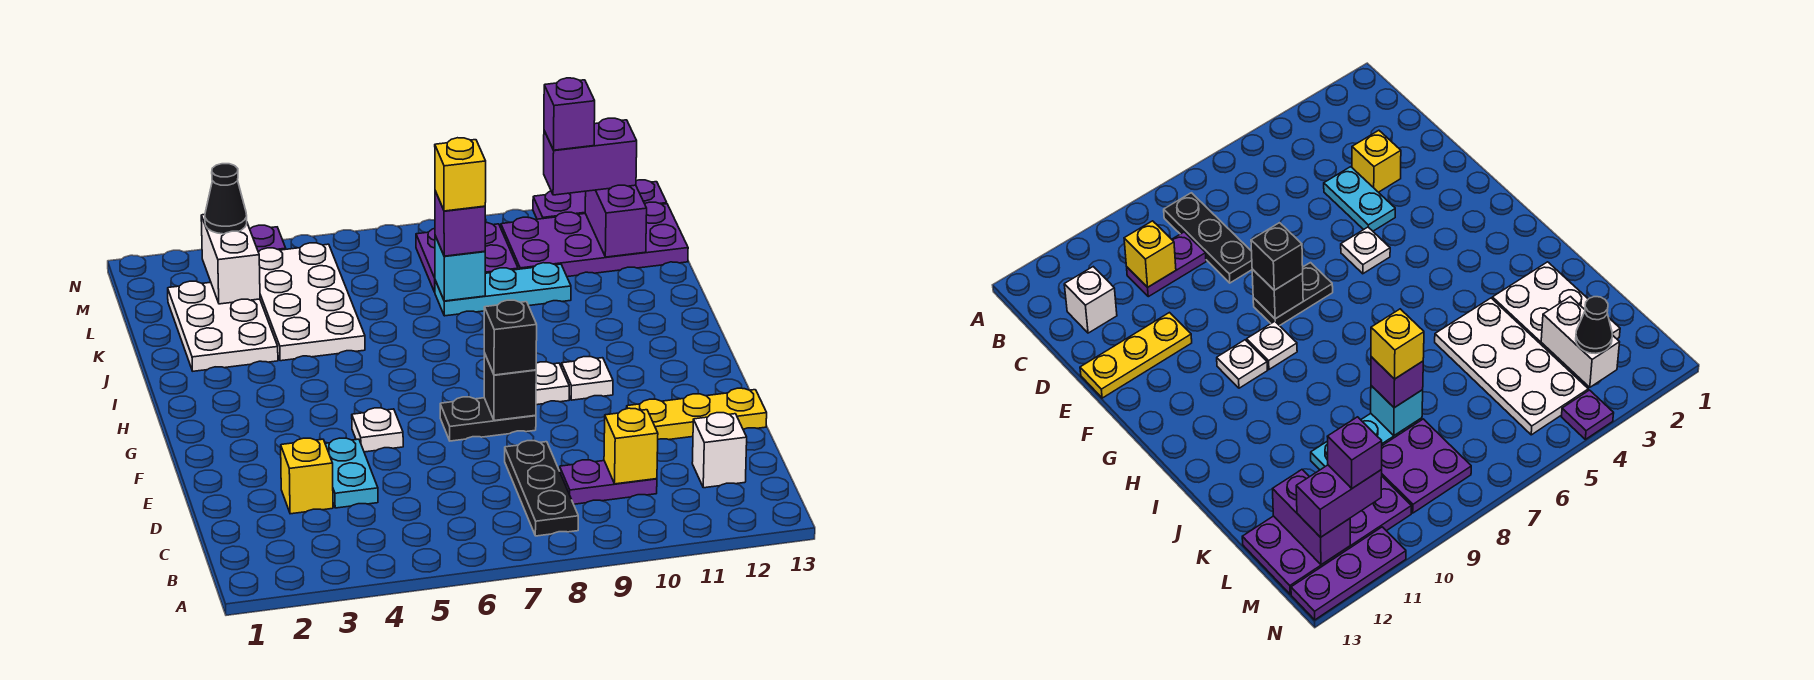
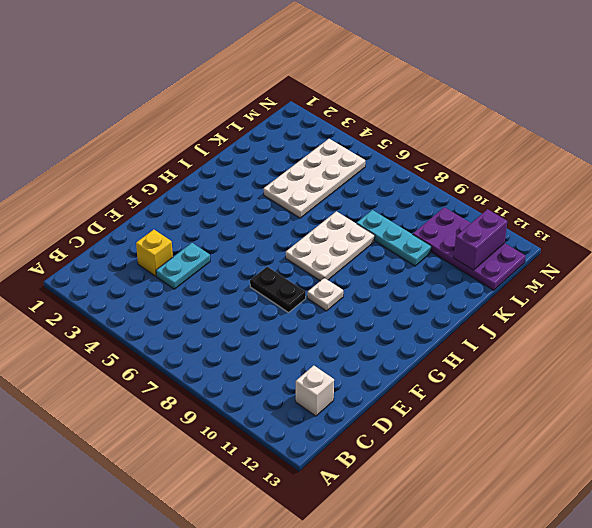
white 2x3 plate [286,211,375,281] -> white 2x3 plate moved to [168,281,278,371]
none -> black 1x3 plate [505,440,578,536]
none -> purple 1x2 plate [560,460,657,504]
none -> yellow 1x3 plate [626,388,767,440]

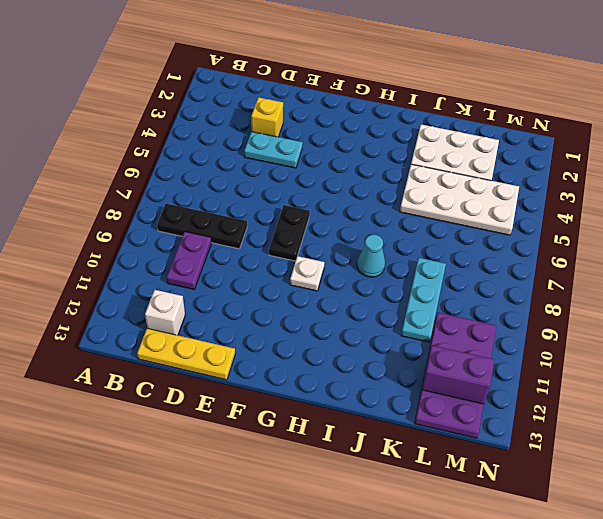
yellow 1x3 plate [137,328,235,380] -> yellow 1x3 plate turned to [626,388,767,440]
cyan 1x1 cone [357,235,385,277] -> none
none -> white 1x1 plate [352,408,403,452]
none -> white 1x1 plate [561,357,613,400]
none -> purple 2x2 plate [416,223,518,292]

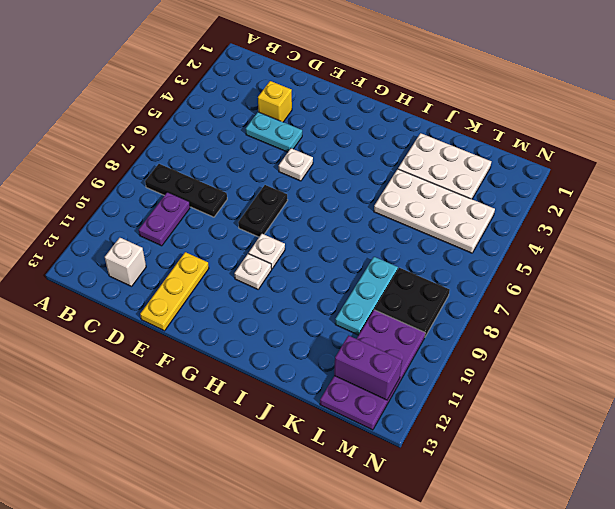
black 2x2 plate [374,268,450,336] -> purple 2x2 plate [416,223,518,292]
none -> purple 1x1 plate [250,225,286,252]
none -> purple 1x3 plate [533,180,667,219]
none -> yellow 1x1 brick [604,408,658,484]

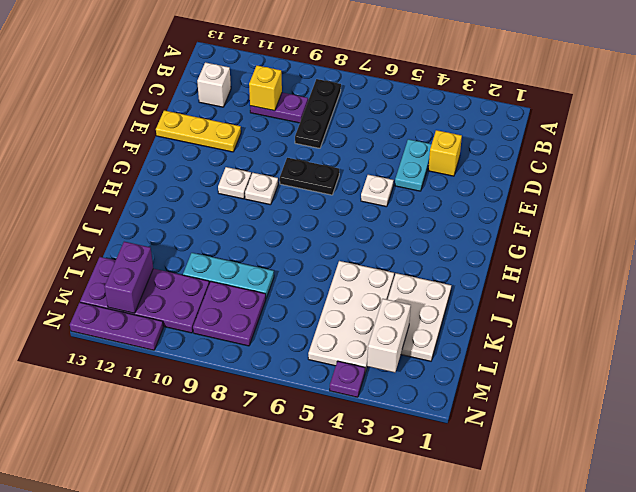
none -> black 1x1 brick [484,353,536,421]
none -> cyan 1x1 brick [435,236,485,301]
none -> black 1x1 brick [484,300,537,375]

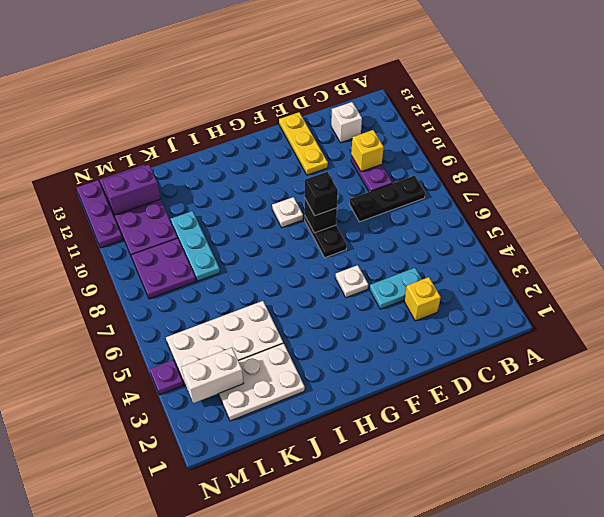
none -> white 1x1 plate [561,357,613,400]
none -> cyan 1x1 brick [435,236,485,301]
none -> purple 1x1 brick [435,191,485,256]

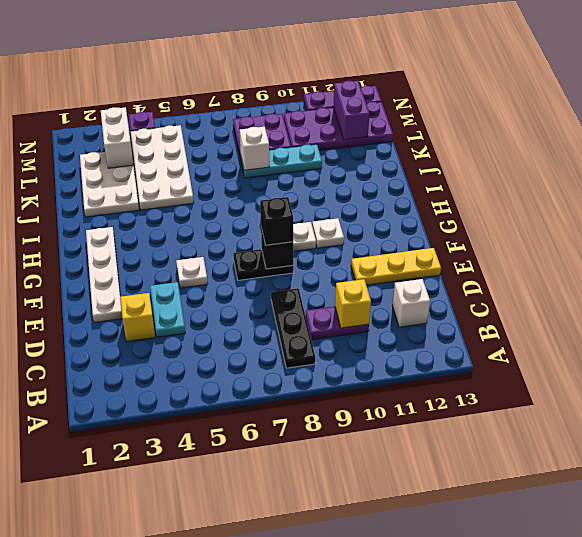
white 1x4 plate [86,227,122,322] -> none
white 1x1 brick [240,127,269,170] -> cyan 1x1 brick [435,236,485,301]
none -> purple 1x1 brick [435,191,485,256]
none -> black 1x1 cone [205,164,247,234]
none -> purple 1x2 brick [544,118,637,195]

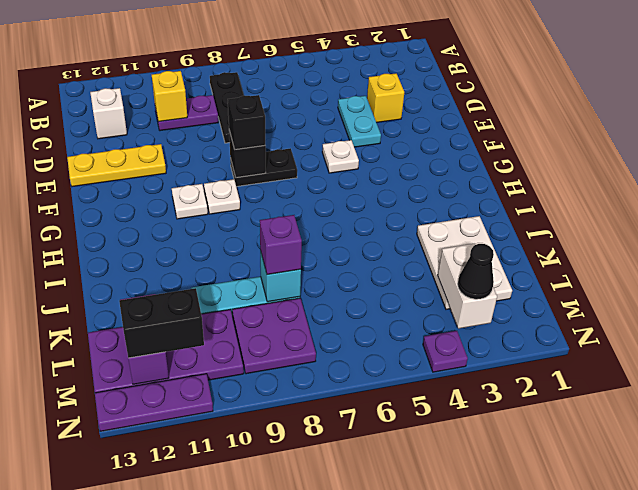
black 1x2 brick [119,288,204,358] -> purple 1x2 brick [544,118,637,195]
none -> white 2x4 plate [258,243,365,361]
none -> yellow 1x1 brick [435,138,486,211]
none -> purple 1x1 brick [544,78,595,150]

